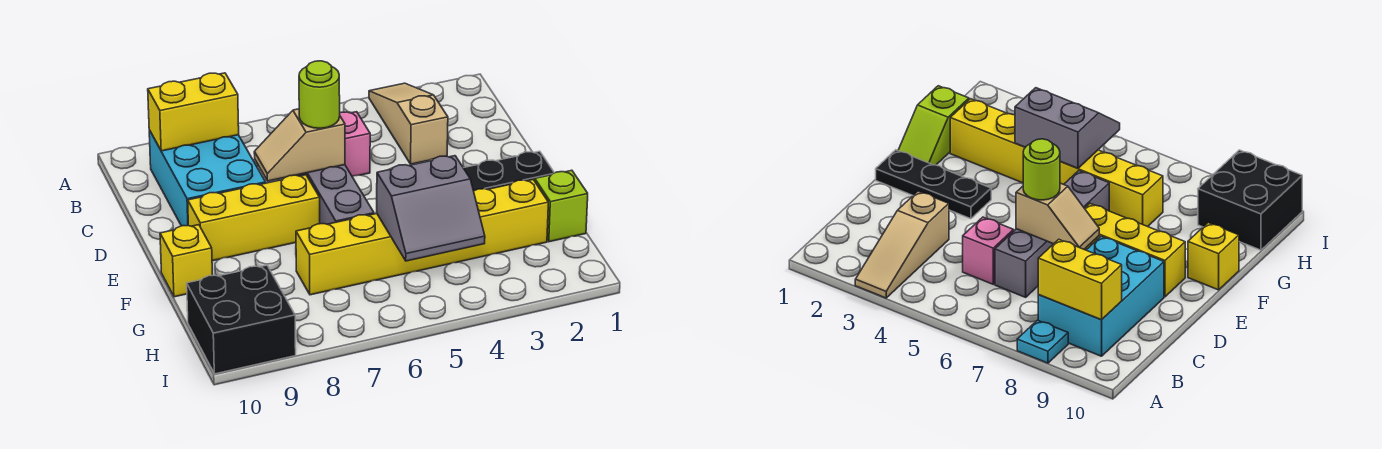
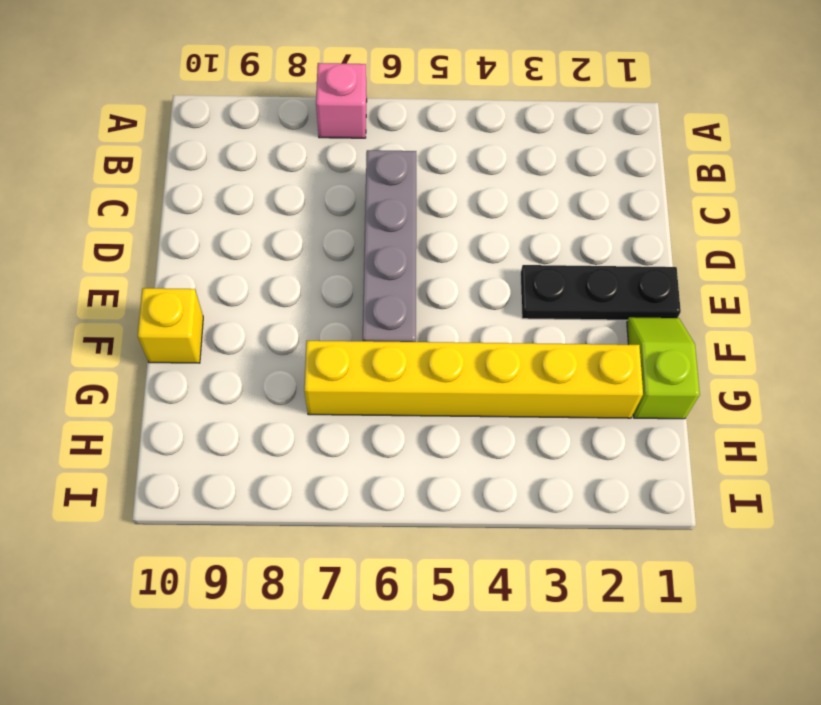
pink 1x1 brick [316,63,367,138] -> pink 1x1 brick moved to [340,112,370,177]
none -> tan 1x3 slope [369,83,448,164]
none -> cyan 1x1 plate [1017,320,1068,363]
none -> cyan 2x3 brick [149,130,266,226]

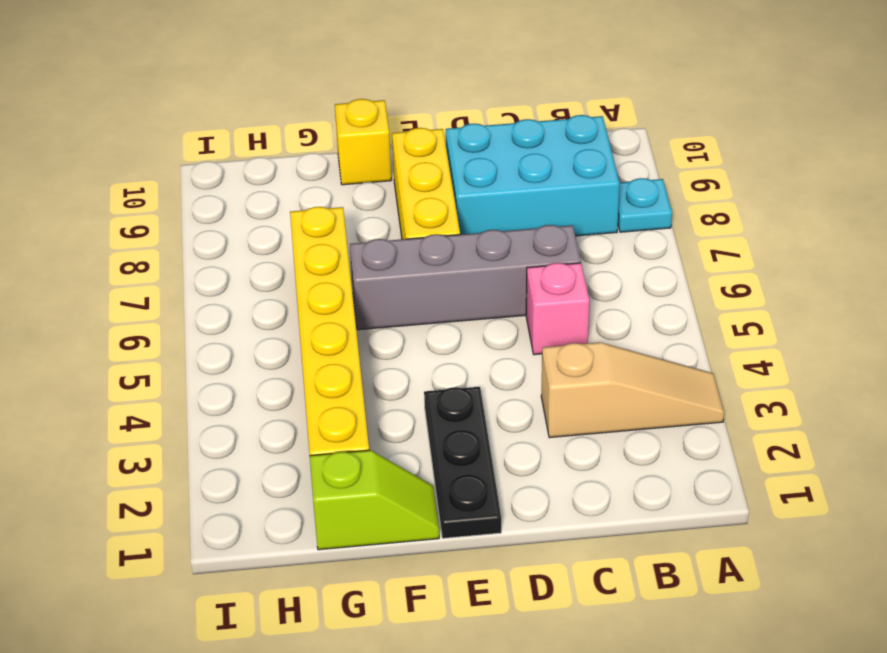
none -> black 2x2 brick [187,265,296,374]
none -> yellow 1x2 brick [148,73,239,151]
none -> tan 1x2 slope [254,109,345,181]

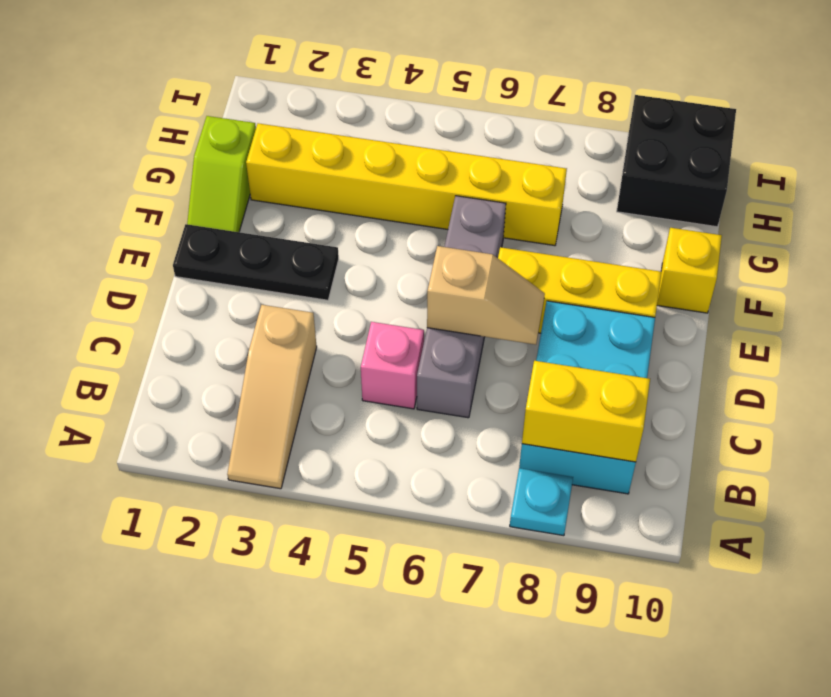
none -> grey 2x2 slope [377,156,485,261]
none -> lime 1x1 round brick [299,61,340,128]

